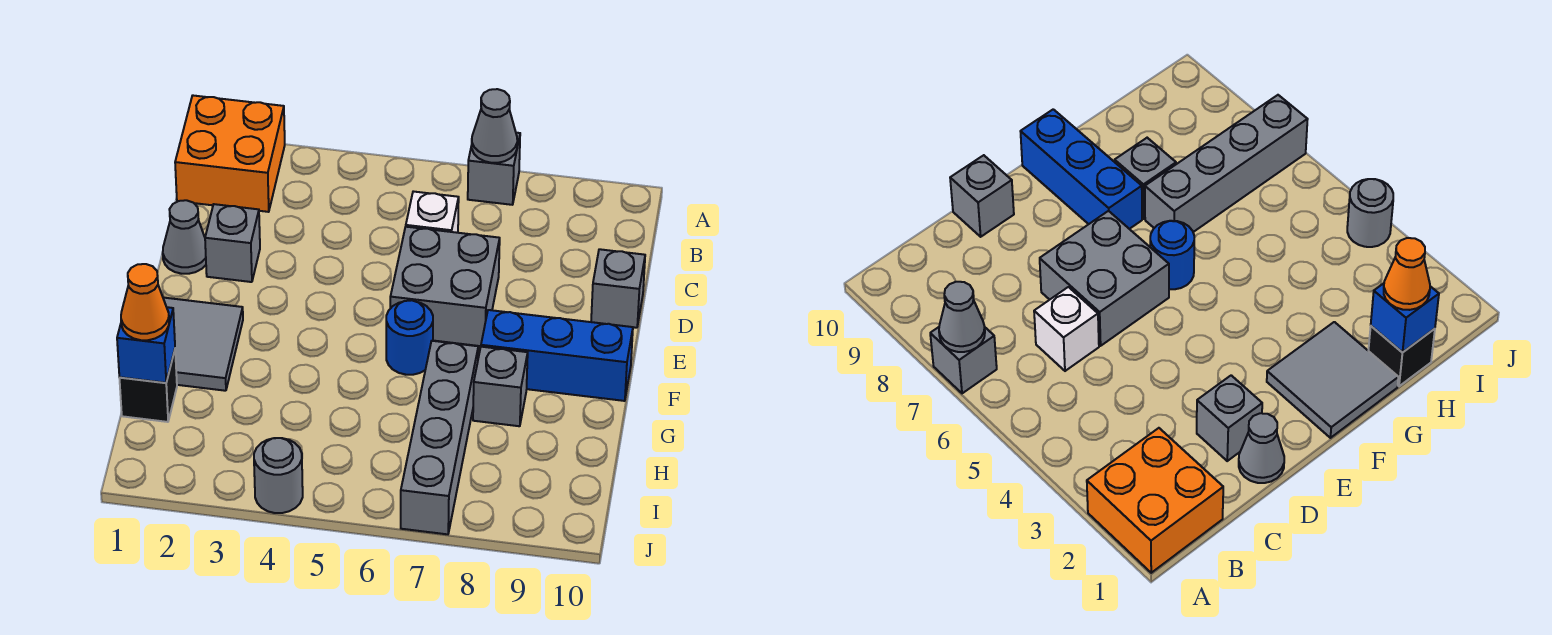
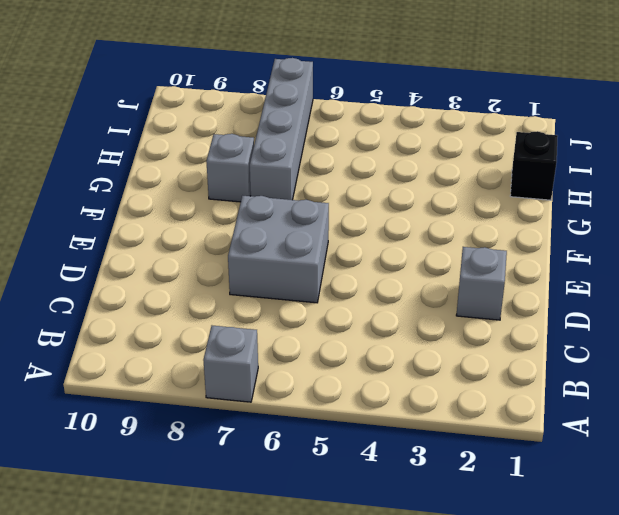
none -> orange 2x2 brick [175,96,285,212]
none -> white 1x1 brick [406,191,459,233]
none -> grey 1x1 cone [163,200,206,274]

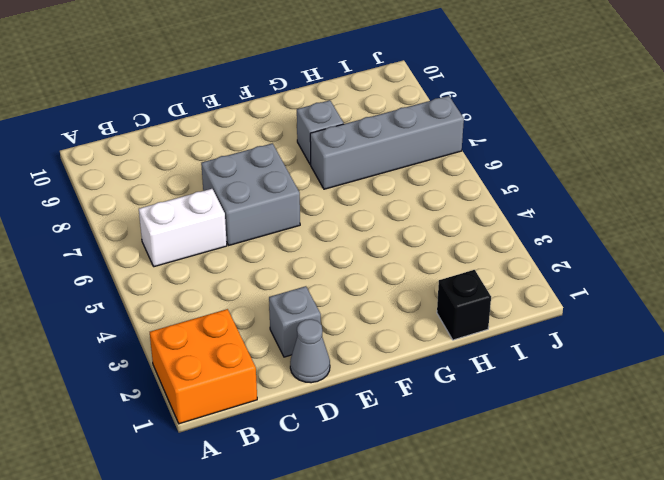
white 1x2 brick [139,189,227,267] -> white 1x1 brick [406,191,459,233]
none -> grey 1x1 brick [468,133,520,205]
none -> grey 1x1 brick [591,249,645,328]
none -> grey 2x2 tile [163,298,243,391]

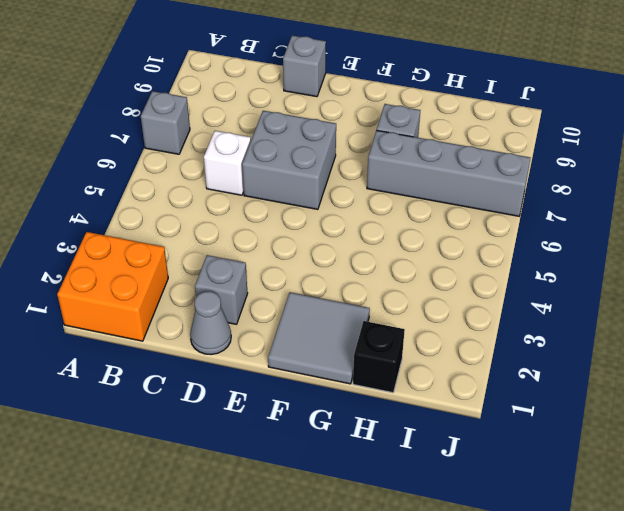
none -> blue 1x1 round brick [386,300,433,375]
none -> blue 1x3 brick [481,310,633,401]
none -> grey 1x1 round brick [254,438,303,513]

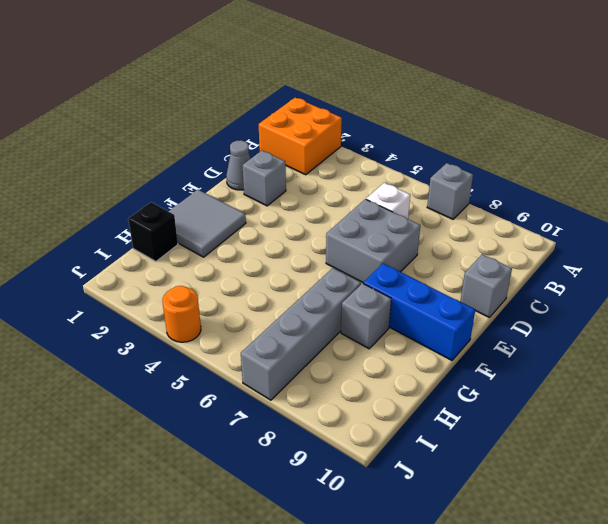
orange 1x1 round brick [162,286,201,342] -> grey 1x1 round brick [254,438,303,513]
none -> blue 1x1 round brick [386,300,433,375]
none -> grey 1x1 cone [472,89,517,163]
none -> blue 1x1 brick [117,307,175,383]

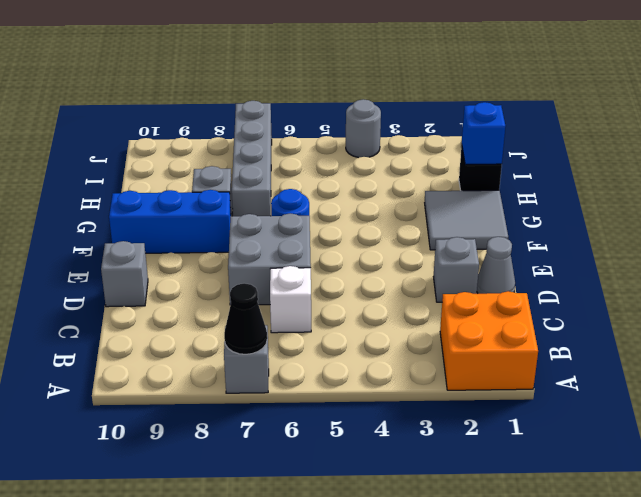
black 1x1 cone [224,283,267,354] -> grey 1x1 cone [472,89,517,163]
none -> orange 1x1 cone [121,264,169,340]

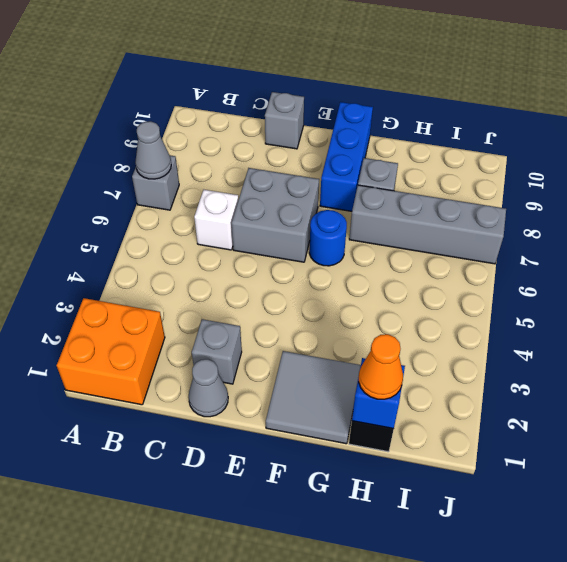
none -> grey 1x1 round brick [254,438,303,513]

